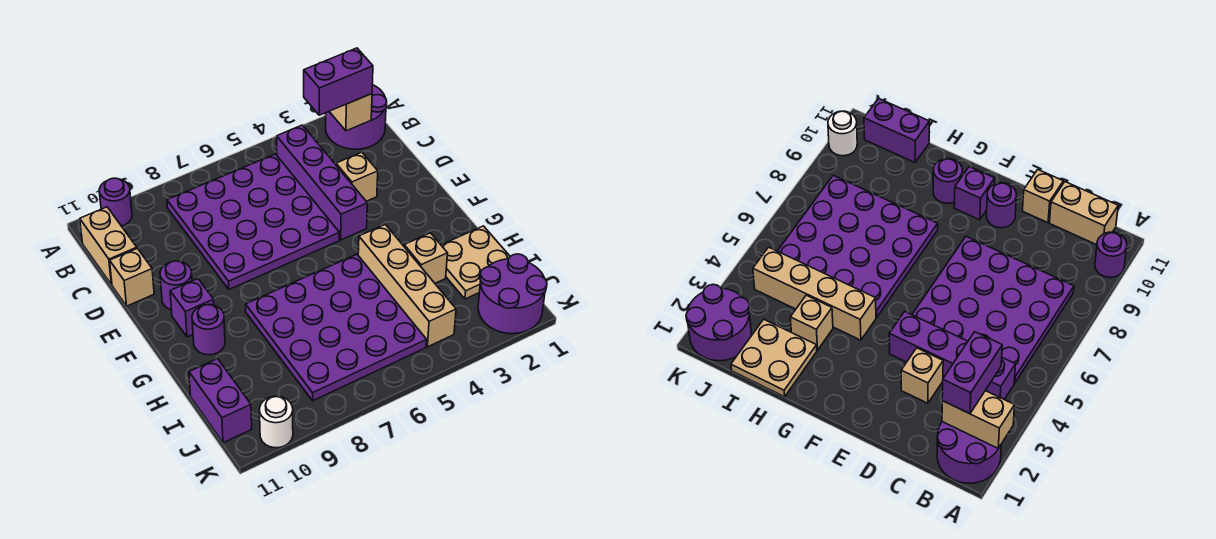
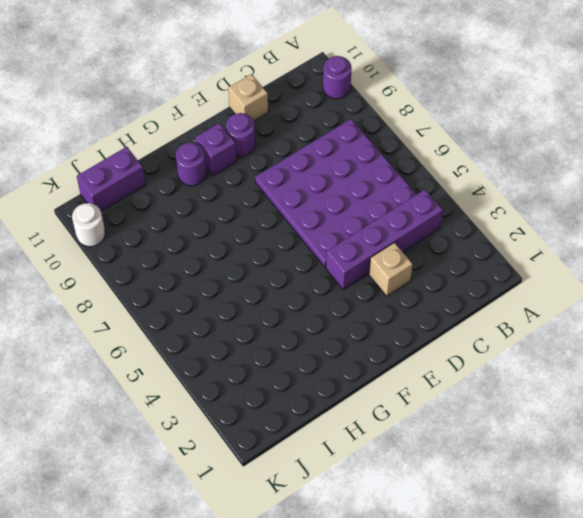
none -> purple 2x2 round brick [326,85,387,149]
none -> tan 1x2 brick [80,207,137,285]
none -> tan 1x4 brick [358,225,456,347]

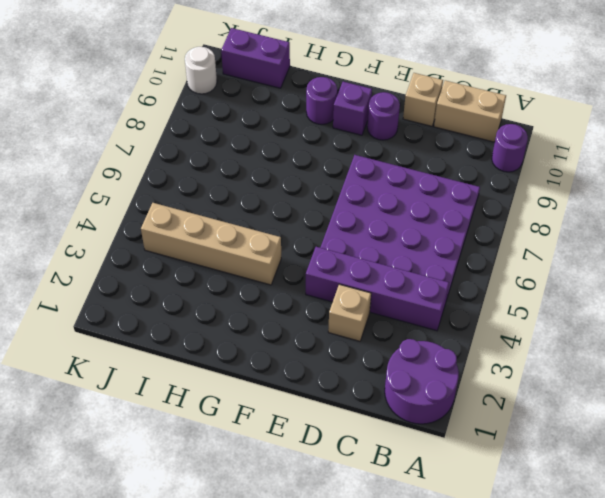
none -> purple 4x4 plate [246,254,427,401]
none -> tan 2x2 plate [441,226,510,299]
none -> tan 1x1 brick [404,233,448,283]

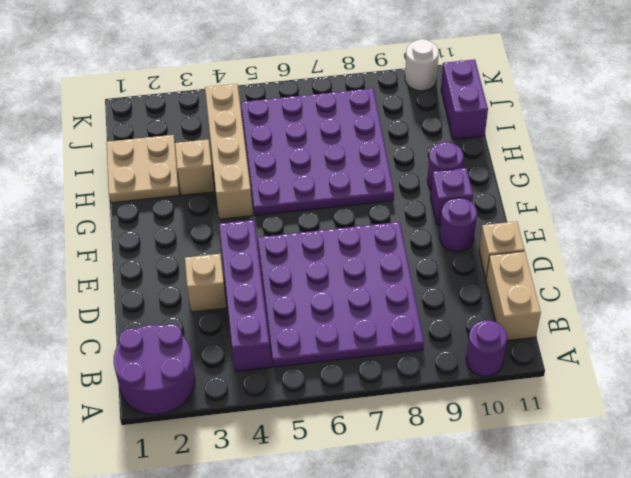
none -> purple 2x2 round brick [478,254,547,334]
none -> tan 1x2 brick [329,94,372,131]
none -> purple 1x2 brick [304,48,373,115]

